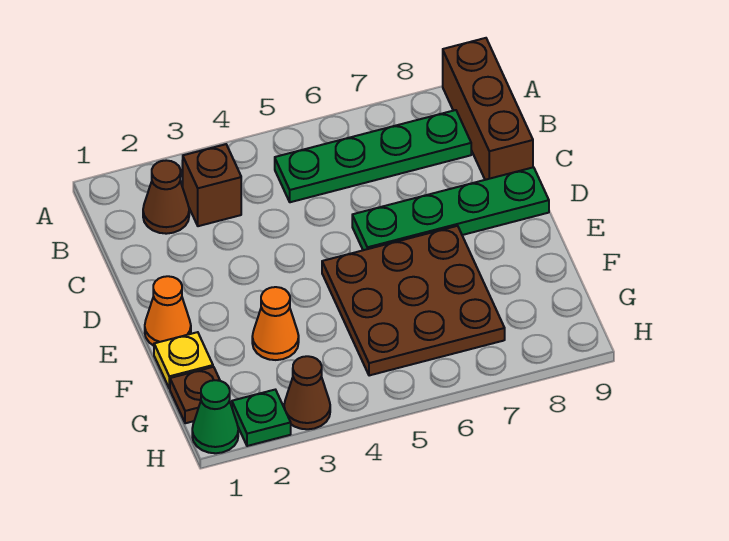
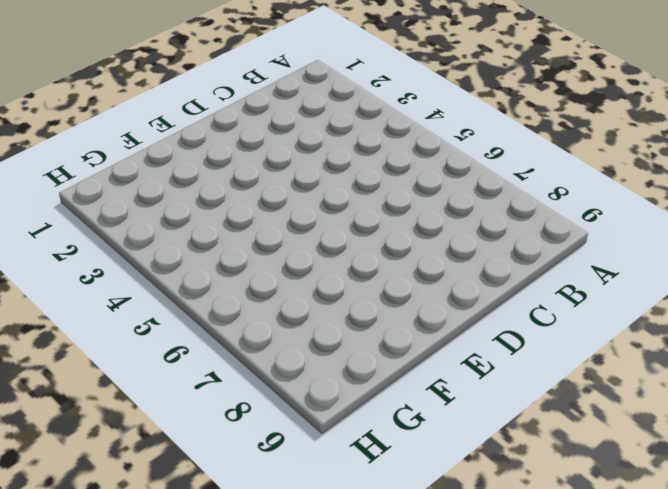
none -> brown 1x3 brick [443,38,533,180]
none -> brown 1x1 cone [143,160,189,234]
none -> brown 1x1 brick [183,144,241,226]

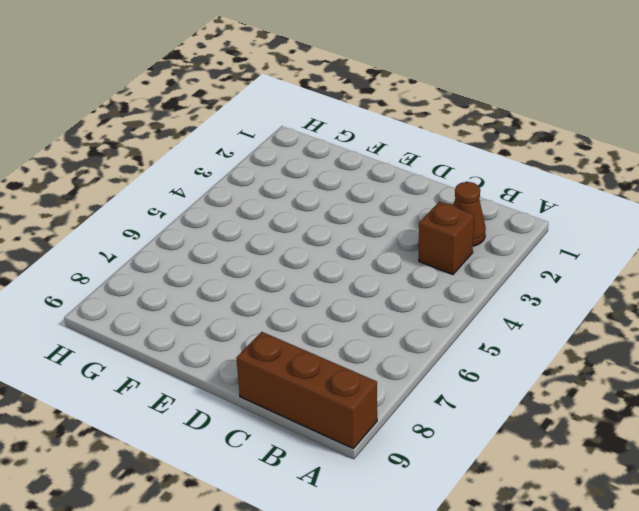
none -> green 1x4 plate [275,110,471,202]
none -> green 1x4 plate [352,167,549,250]
none -> orange 1x1 cone [145,276,191,346]

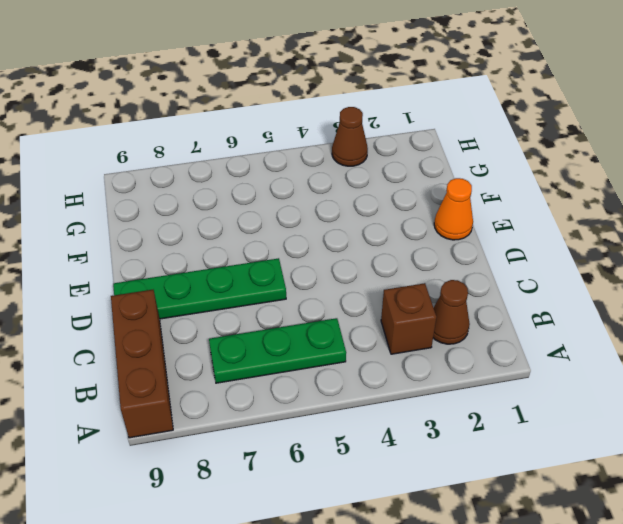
green 1x3 plate [209,318,346,383] -> green 1x4 plate [275,110,471,202]
none -> brown 3x3 plate [322,226,505,376]
none -> yellow 1x1 plate [154,332,213,389]
none -> orange 1x1 cone [252,287,299,360]

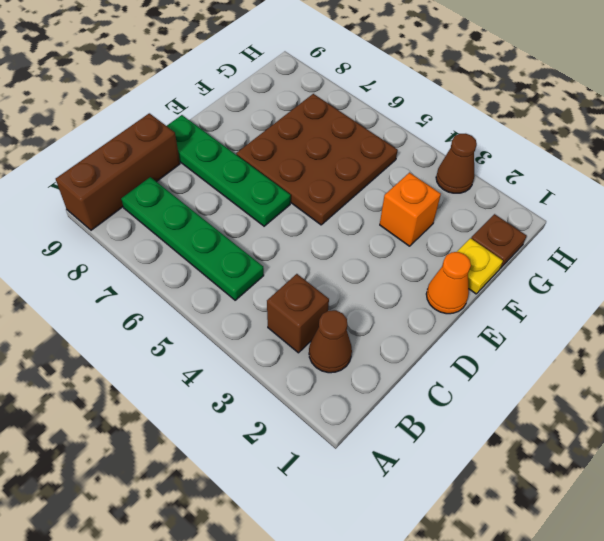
orange 1x1 brick [380,173,441,246] -> orange 1x1 cone [252,287,299,360]
none -> green 1x1 cone [192,380,238,453]
none -> green 1x1 plate [232,390,291,446]

